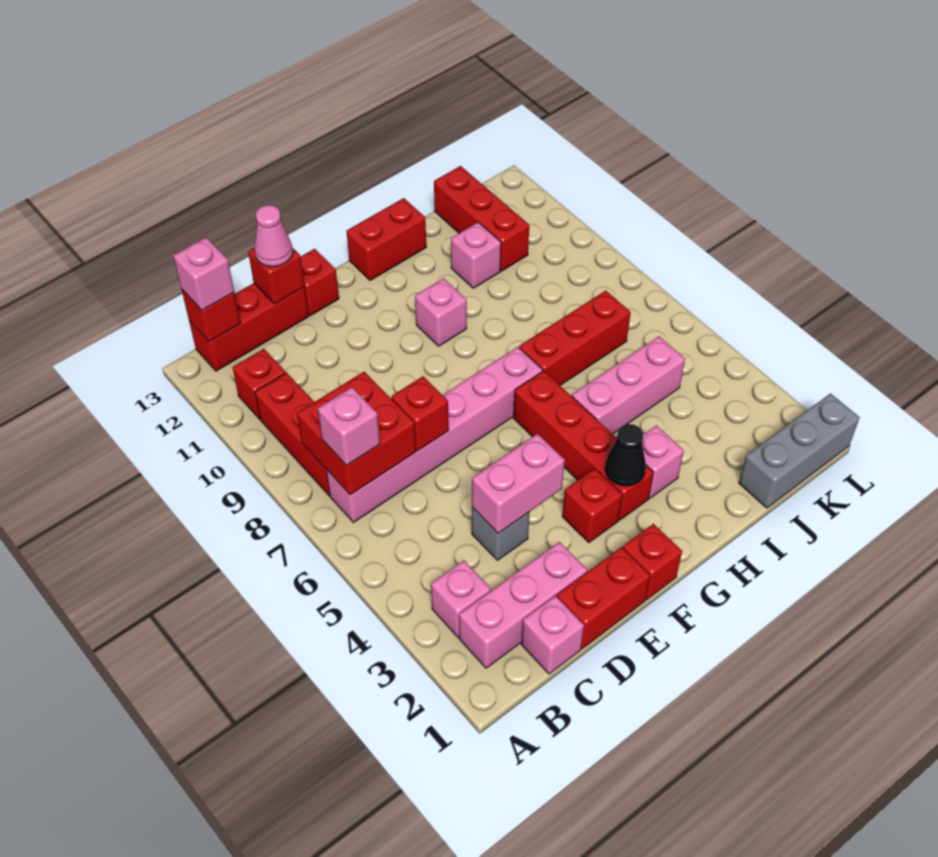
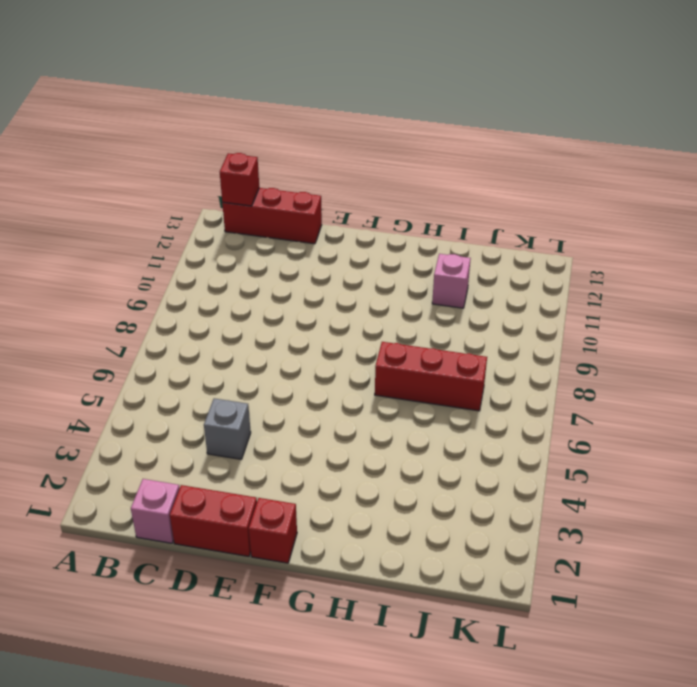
none -> pink 1x3 brick [459,542,587,668]
none -> pink 1x1 brick [431,560,491,637]
none -> pink 1x6 brick [326,347,543,522]
none -> red 1x3 brick [255,373,330,496]

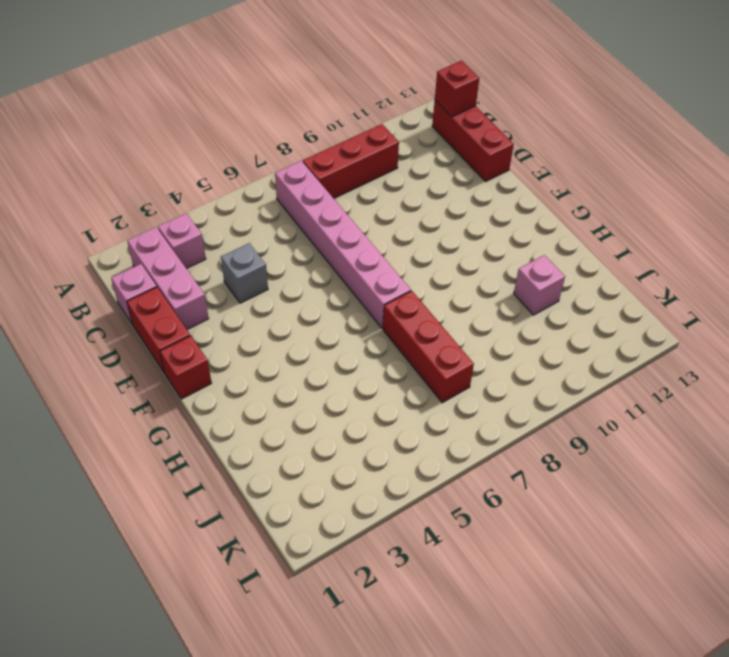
none -> red 1x1 brick [232,349,286,419]
none -> red 1x1 brick [301,249,339,316]
none -> red 1x1 brick [562,469,622,543]
none -> red 1x4 brick [514,371,653,520]

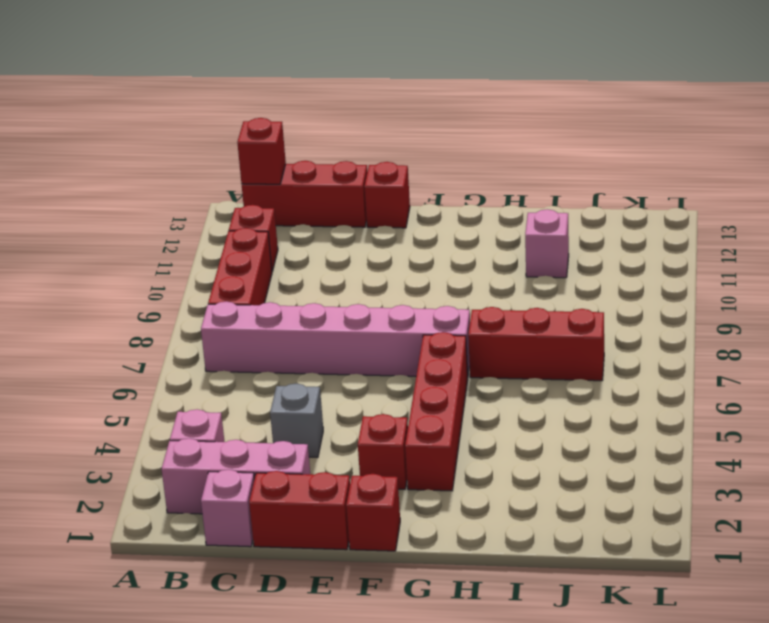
none -> pink 1x1 brick [415,278,467,346]
none -> red 1x2 brick [347,198,426,281]
none -> pink 1x1 brick [642,425,684,498]
none -> pink 1x3 brick [572,336,685,434]

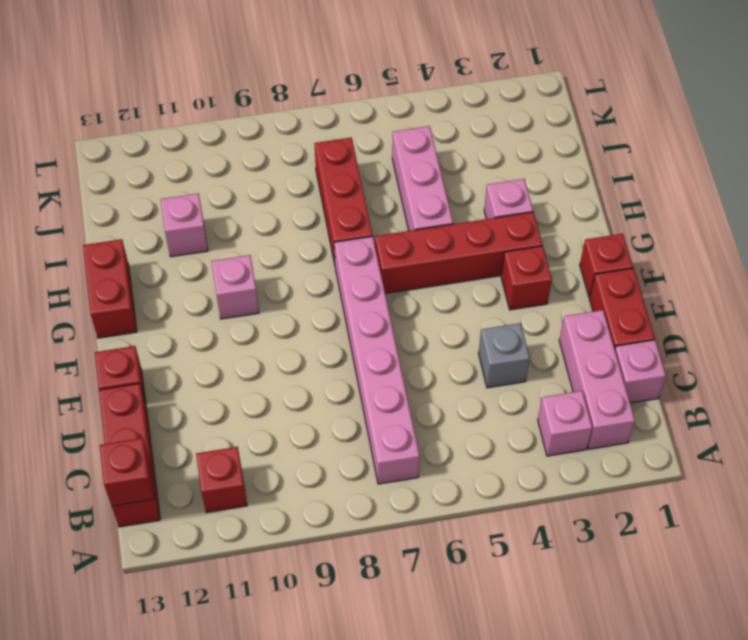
none -> red 1x3 brick [255,373,330,496]
none -> grey 1x3 brick [739,394,860,508]
none -> red 1x3 brick [434,166,529,271]
none -> red 2x2 brick [297,372,416,495]

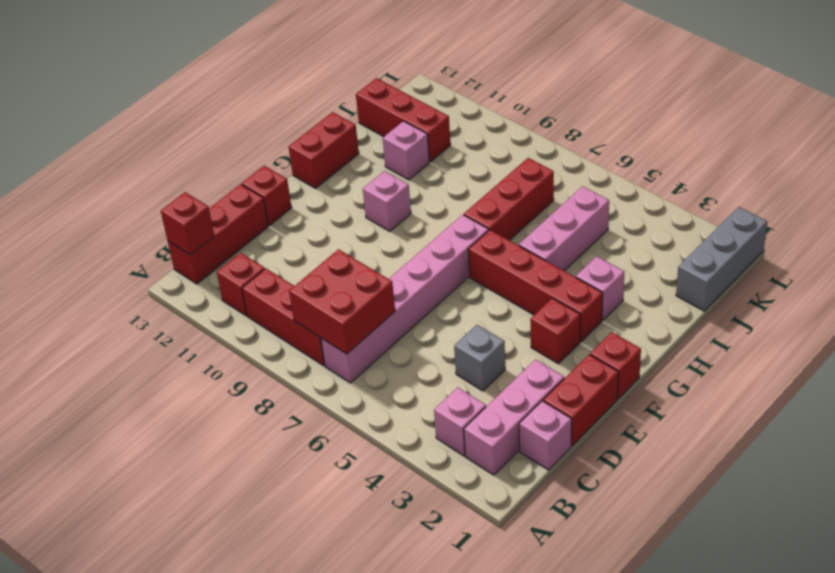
none -> pink 1x2 brick [472,434,565,533]
none -> red 1x1 brick [391,376,449,450]
none -> red 1x1 brick [248,248,305,304]
none -> black 1x1 cone [605,424,646,486]

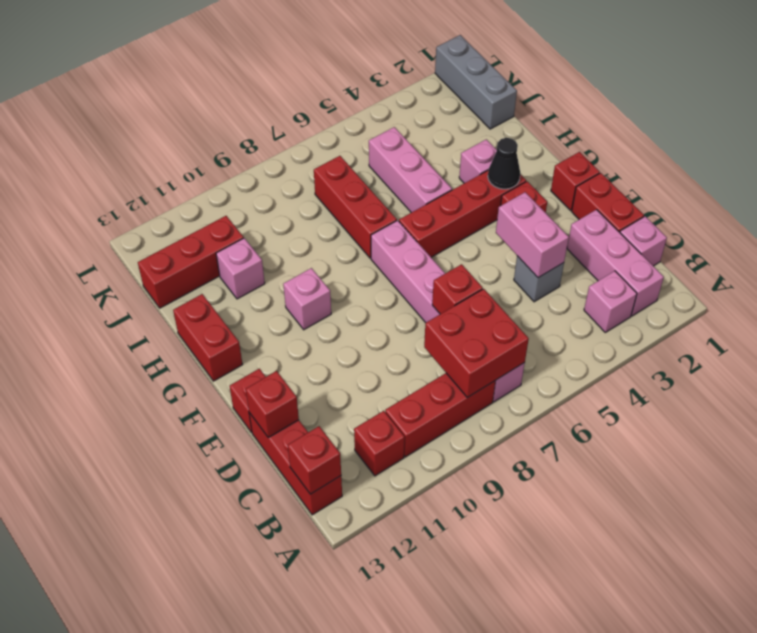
none -> pink 1x1 brick [318,387,380,466]
none -> pink 1x1 brick [173,237,234,310]
none -> pink 1x1 cone [254,205,293,267]

